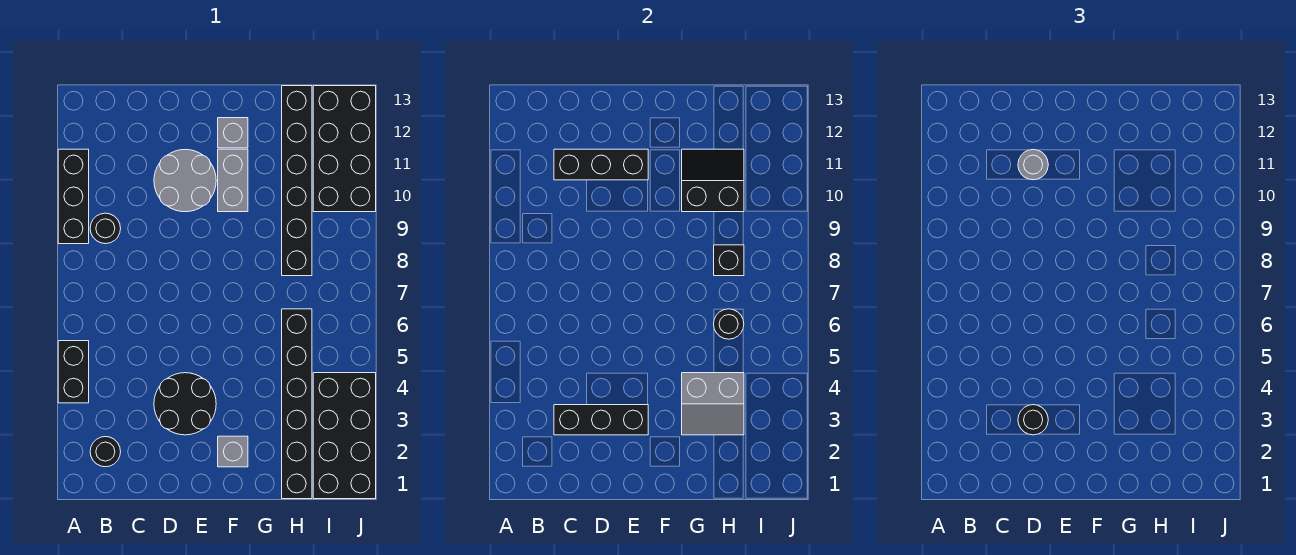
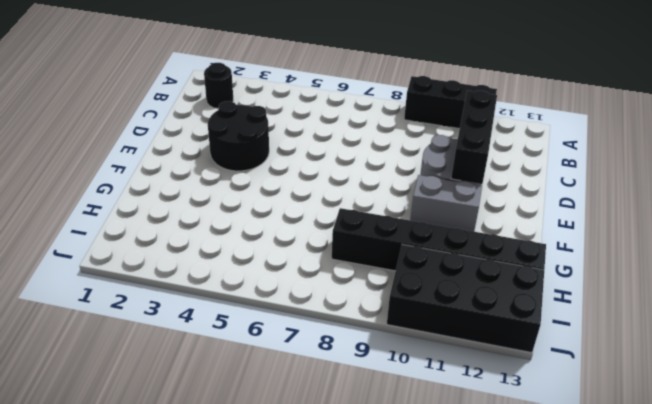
none -> black 1x2 brick [58,341,89,403]
none -> black 1x1 round brick [90,213,121,244]
none -> grey 1x1 brick [218,436,248,467]

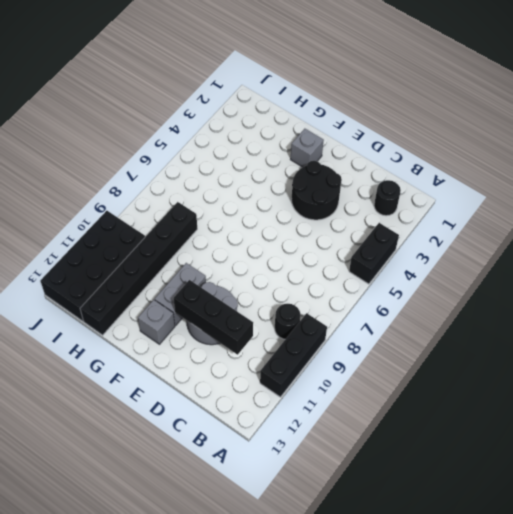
none -> black 1x6 brick [282,309,312,499]
none -> black 2x4 brick [313,373,376,499]
none -> black 1x3 brick [554,405,648,435]

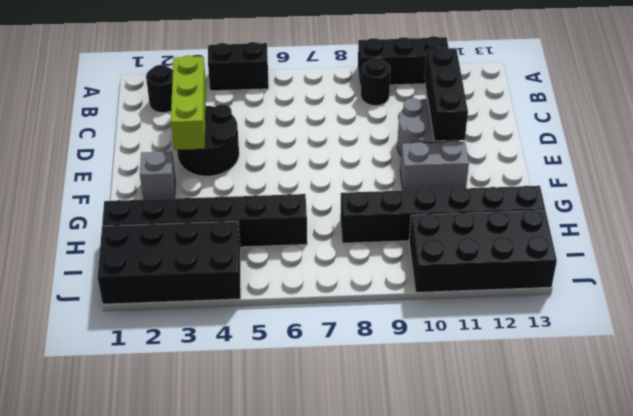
lime 1x3 brick [171,56,206,150] -> black 1x3 brick [554,405,648,435]
none -> grey 1x1 brick [218,118,248,148]
none -> grey 2x2 slope [682,373,744,435]
none -> black 2x2 slope [682,149,744,212]

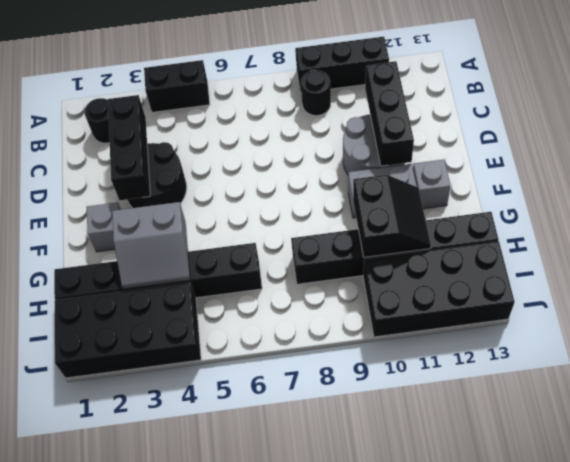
grey 2x2 slope [112,202,190,289] -> grey 2x2 slope turned to [682,373,744,435]
none -> black 1x1 round brick [714,309,744,339]
none -> black 1x1 brick [714,245,744,276]
none -> black 1x1 round brick [1018,405,1048,435]

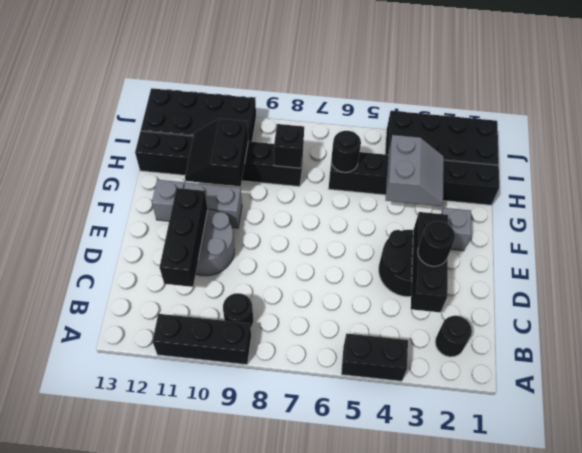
none -> grey 1x1 round brick [1018,150,1048,180]

